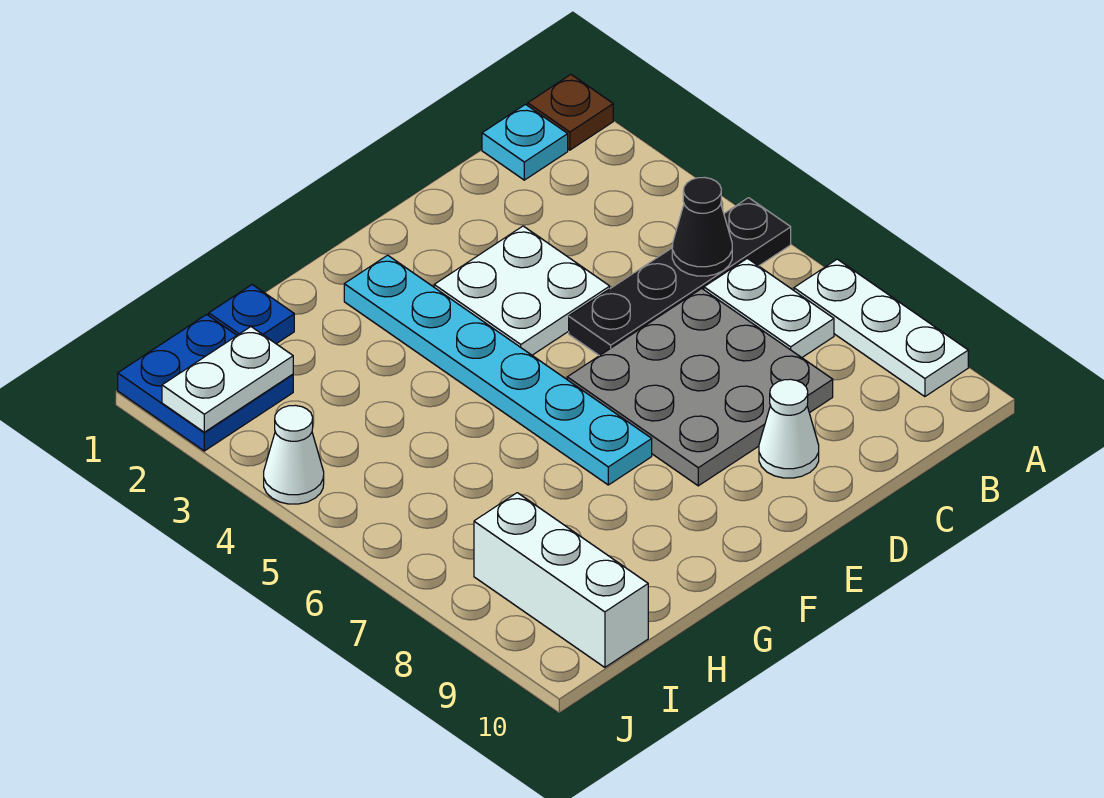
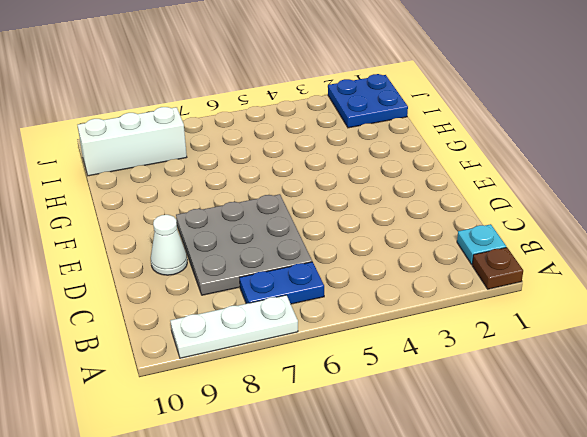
blue 1x2 plate [240,262,324,304] -> white 1x2 plate [704,258,834,358]
none -> black 1x4 plate [569,198,791,356]
none -> white 2x2 plate [434,226,610,355]
none -> cyan 1x6 plate [344,255,652,485]

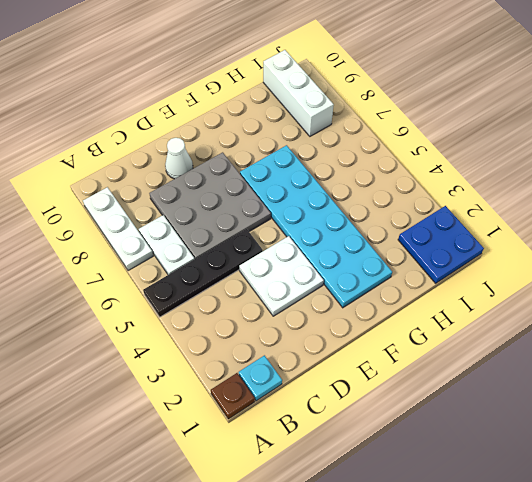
cyan 2x6 plate [240,145,392,308] -> cyan 1x6 plate [344,255,652,485]
none -> blue 1x1 plate [209,285,294,344]
none -> white 1x1 cone [264,405,324,504]
none -> black 1x1 cone [672,177,732,276]

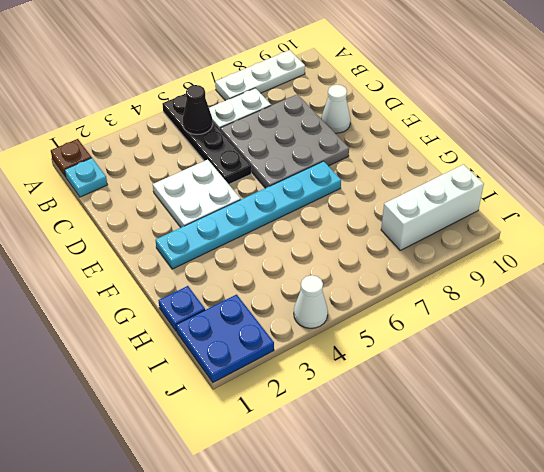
none -> white 1x2 plate [162,327,293,432]

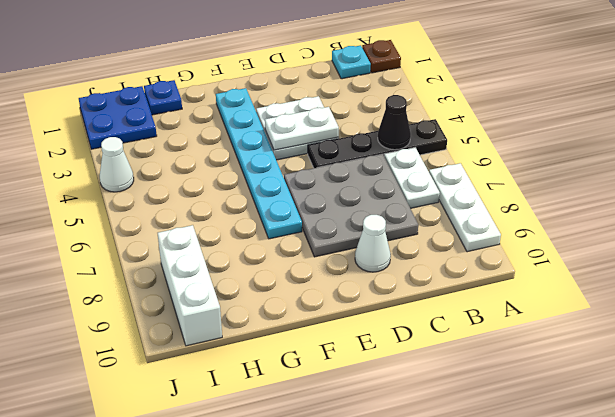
white 1x2 plate [265,107,339,150] -> white 1x2 plate moved to [162,327,293,432]

